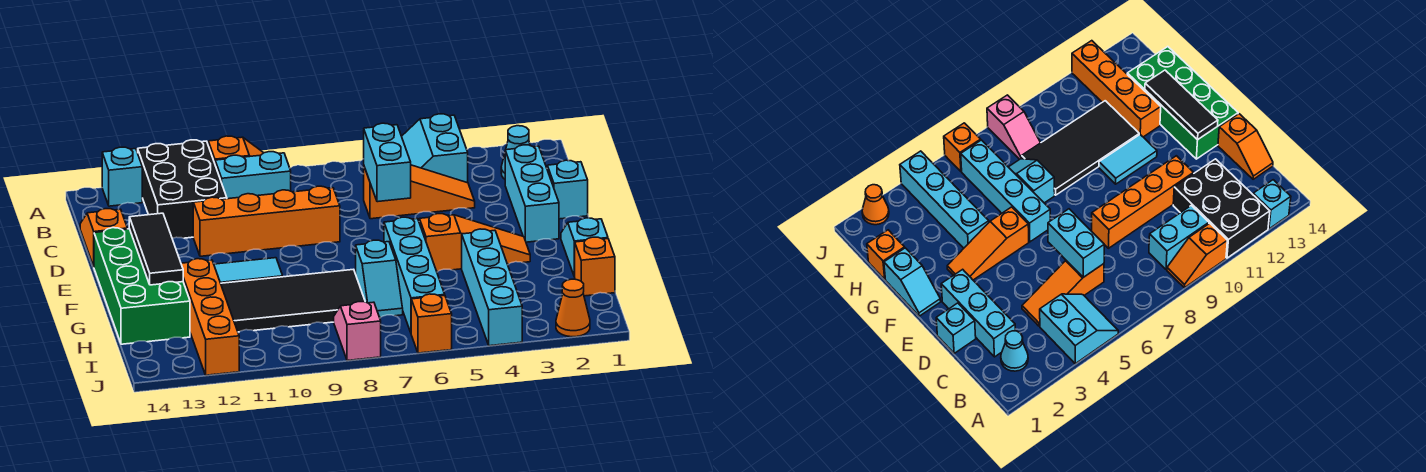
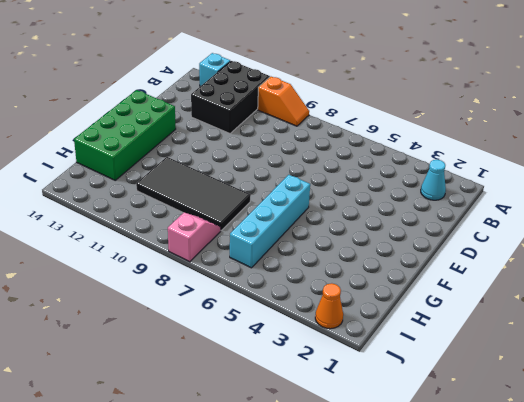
none -> cyan 2x2 slope [402,114,468,183]
none -> cyan 1x2 brick [215,152,291,199]
none -> cyan 1x3 brick [505,145,559,242]

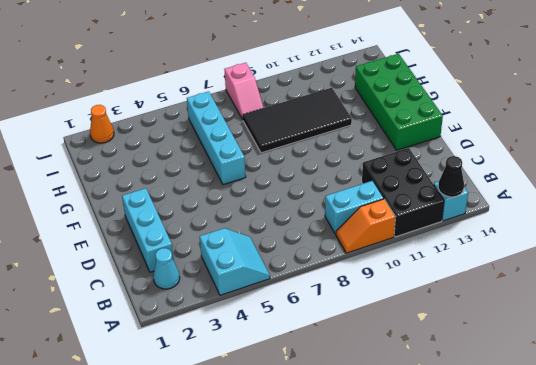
black 1x1 cone [438,156,464,197] -> none
none -> orange 1x3 slope [364,165,475,219]
none -> orange 1x2 slope [80,209,127,266]
none -> cyan 1x1 brick [547,160,588,219]

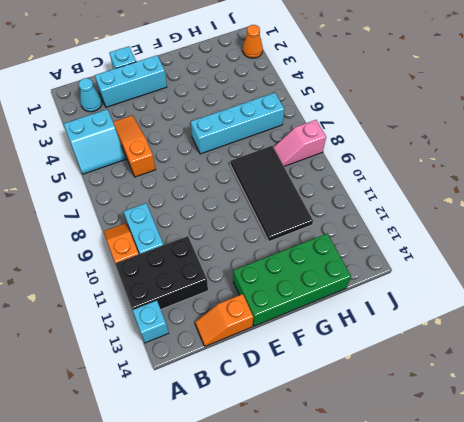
none -> orange 1x4 brick [193,186,340,256]
none -> cyan 1x2 slope [561,218,608,277]
none -> orange 1x3 slope [419,214,530,271]

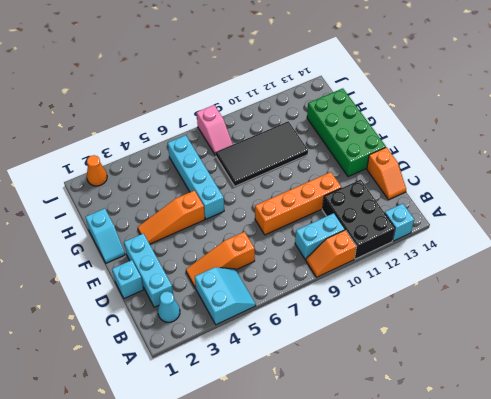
none -> cyan 1x2 tile [214,258,283,283]
none -> cyan 1x4 brick [462,229,522,346]
none -> cyan 1x2 slope [356,240,403,317]

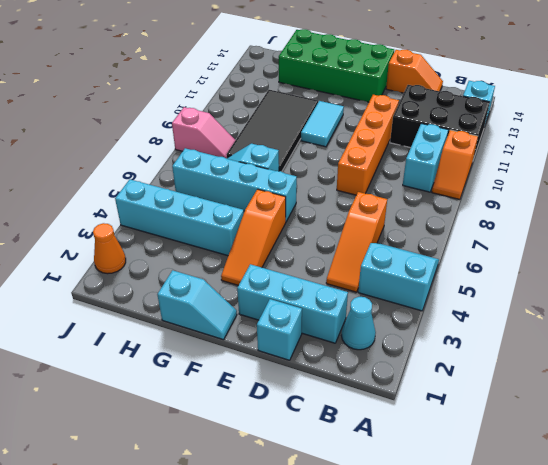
none -> orange 1x4 brick [181,259,239,375]
none -> orange 1x1 brick [575,237,615,296]
none -> orange 1x1 brick [411,294,452,353]

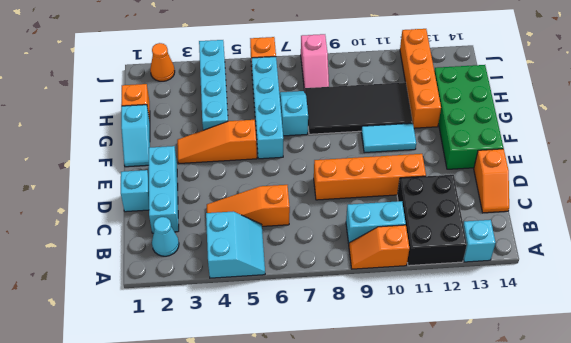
none -> cyan 1x2 brick [364,123,411,202]
none -> black 1x3 tile [129,213,183,285]

